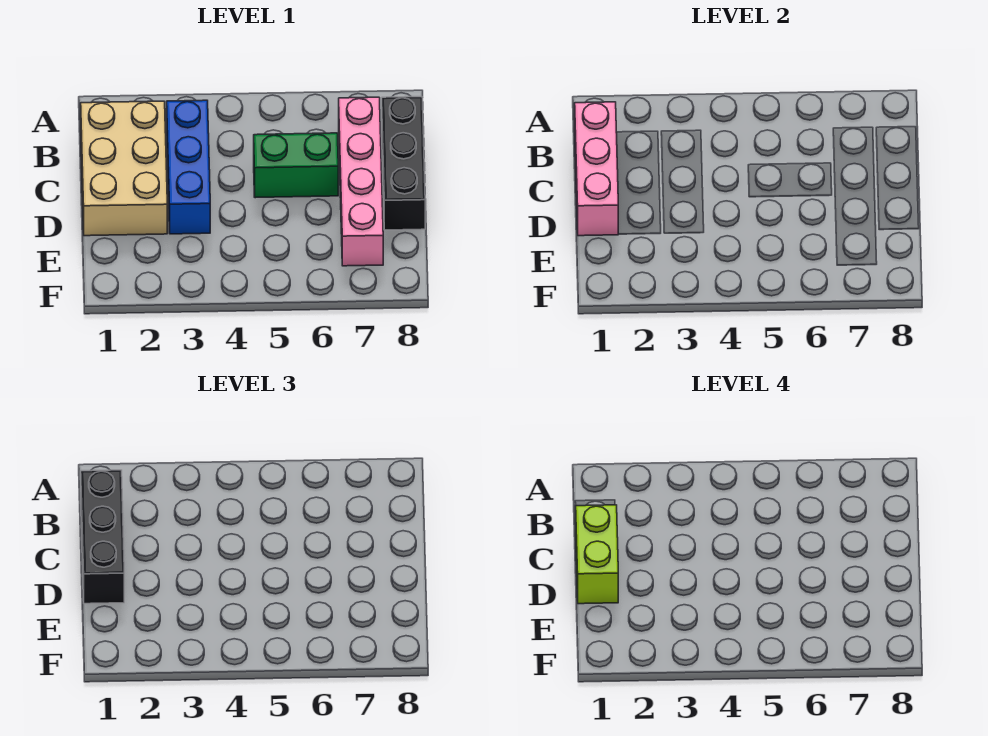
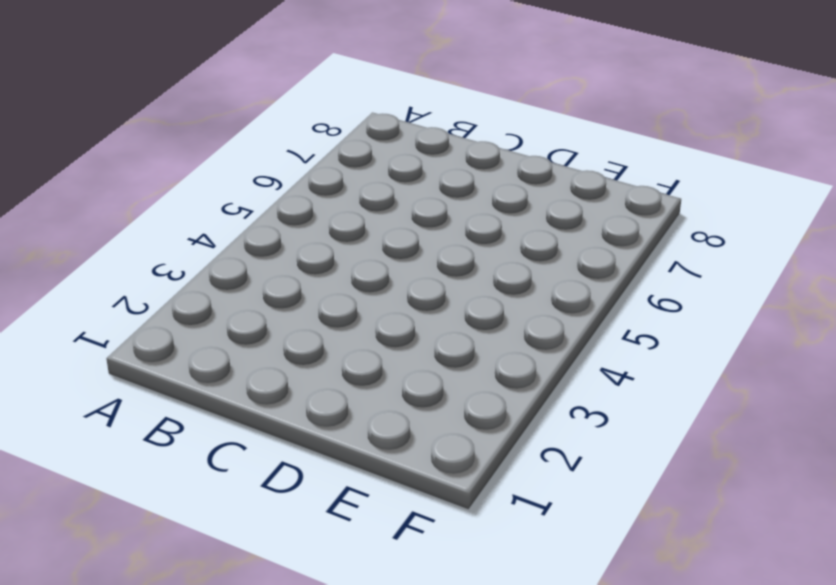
none -> tan 2x3 brick [81,101,167,236]
none -> blue 1x3 brick [167,100,210,234]

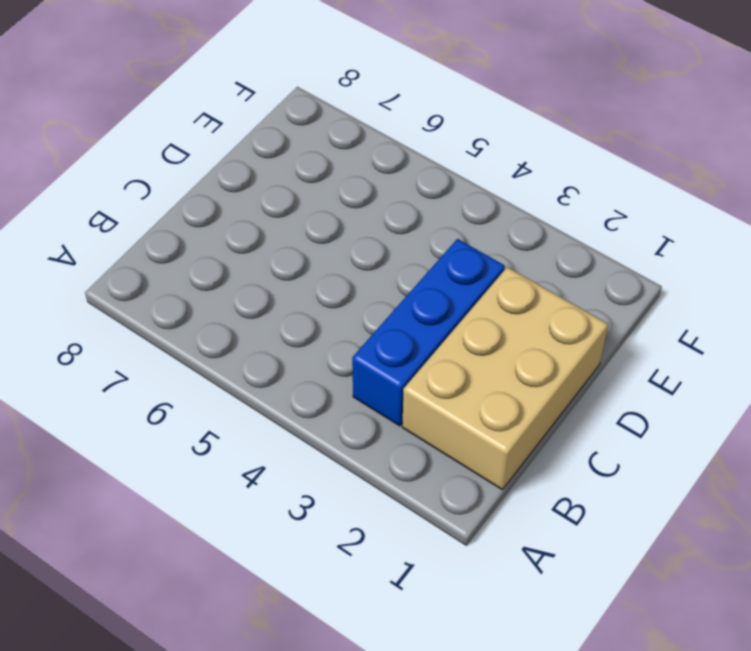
none -> pink 1x4 brick [339,97,383,266]
none -> black 1x3 brick [382,97,425,230]

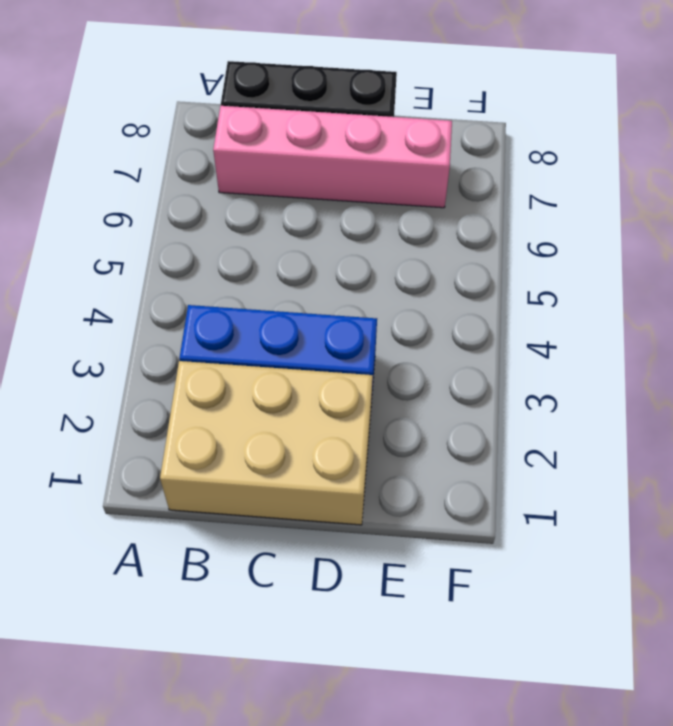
none -> green 1x2 brick [254,133,338,198]
none -> pink 1x3 brick [575,102,618,236]

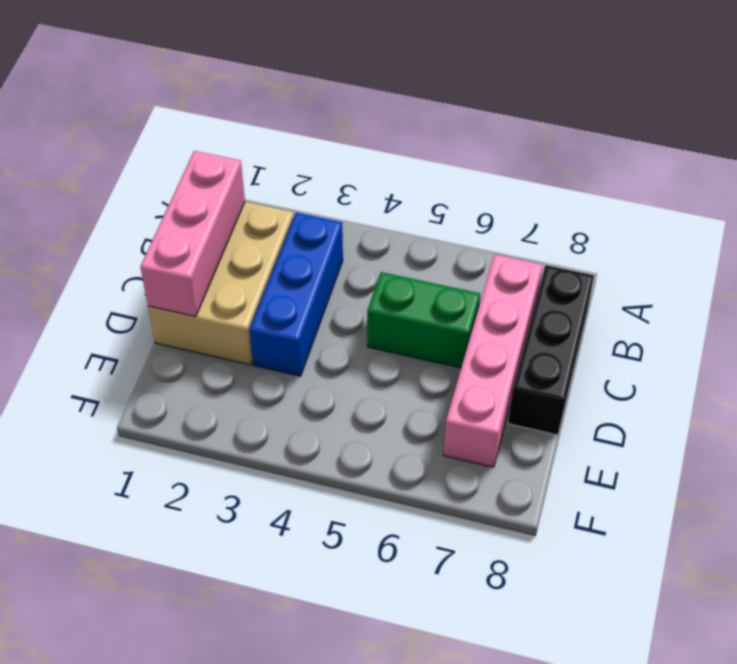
none -> black 1x3 brick [81,470,124,604]
none -> lime 1x2 brick [576,505,618,604]

